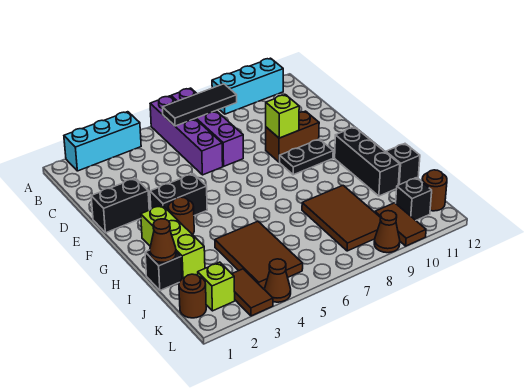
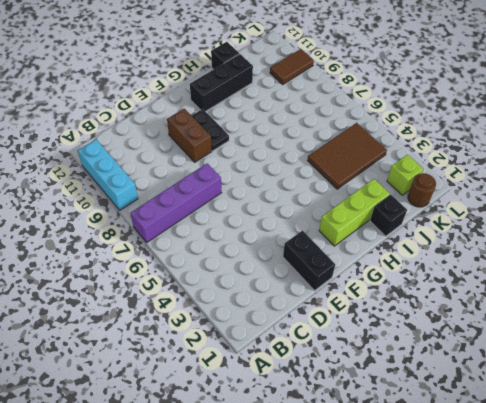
none -> cyan 1x3 brick [64,112,141,171]
none -> purple 1x4 brick [150,96,223,175]
none -> black 1x2 brick [150,174,207,216]

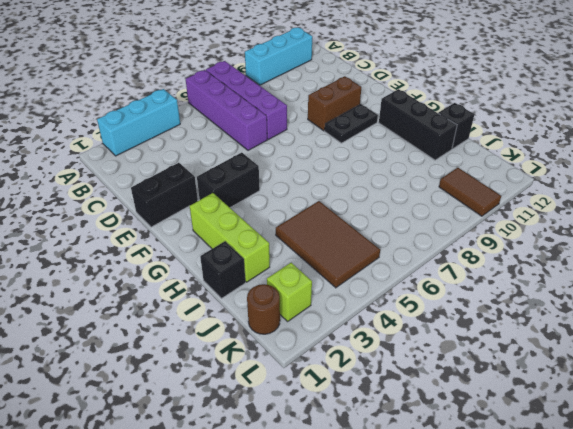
none -> brown 1x1 round brick [168,197,194,235]
none -> brown 2x3 tile [302,186,381,251]
none -> brown 1x2 tile [232,269,273,316]

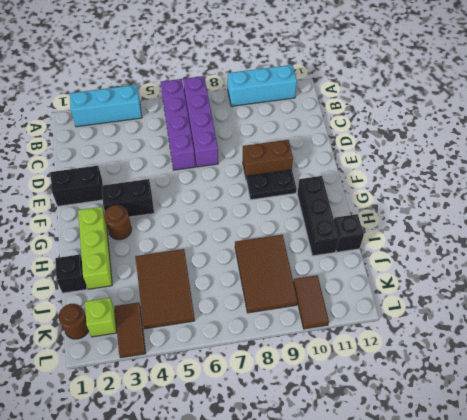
none -> black 1x1 brick [396,178,432,220]
none -> brown 1x1 round brick [422,170,447,211]
none -> brown 1x1 cone [264,259,291,302]

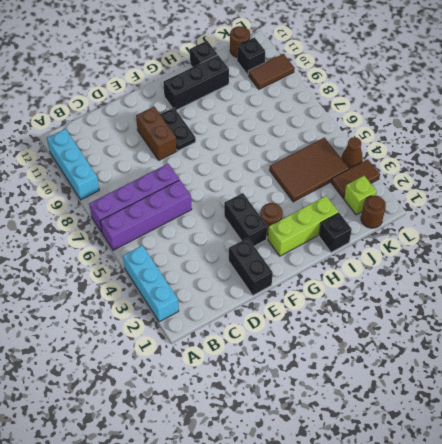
none -> brown 2x3 tile [302,186,381,251]
none -> brown 1x1 cone [374,211,400,253]
none -> black 1x3 tile [163,84,237,126]

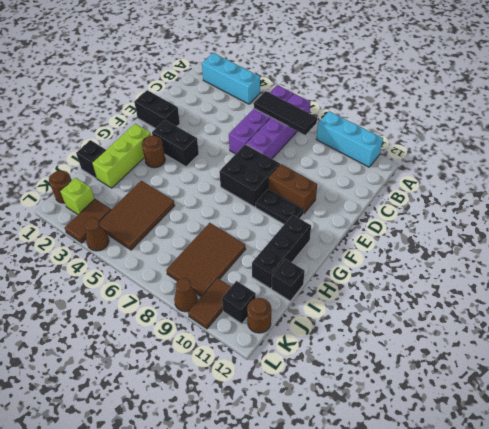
black 2x2 brick [219,144,280,207] -> none
none -> lime 1x1 brick [266,95,299,138]
none -> brown 1x1 cone [150,219,176,262]

